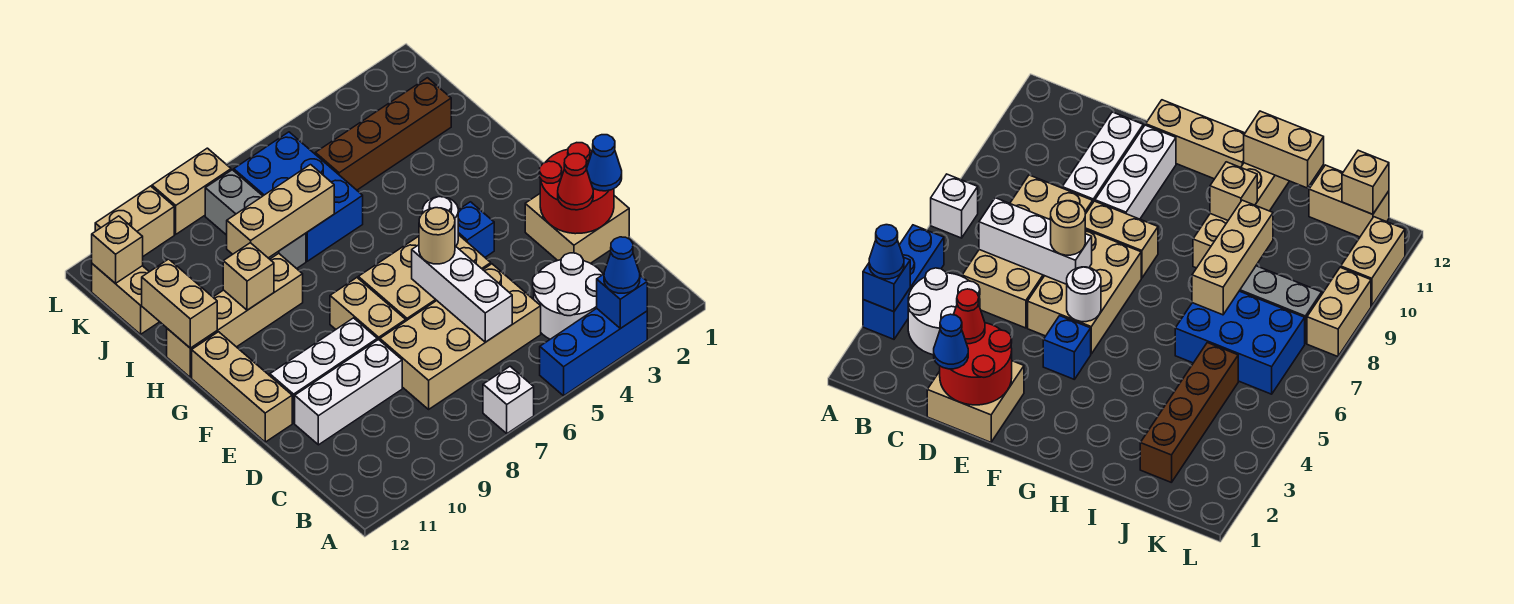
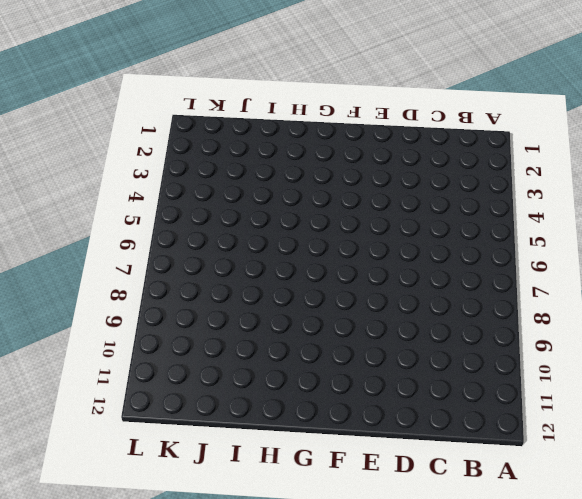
none -> blue 1x3 brick [540,308,647,396]
none -> white 1x1 brick [483,367,534,434]
none -> white 2x2 round brick [533,253,603,339]
none -> tan 2x4 brick [380,264,541,409]

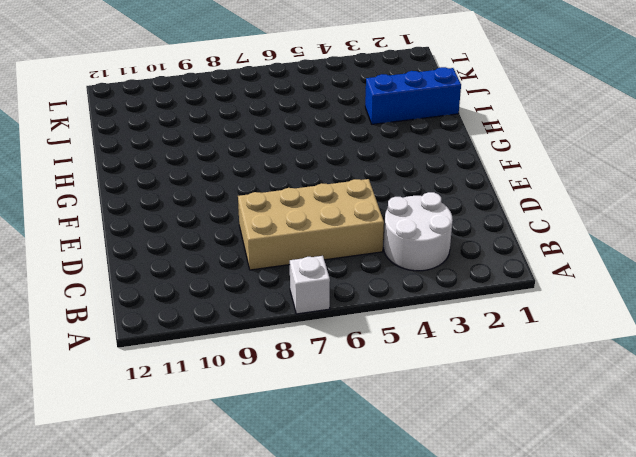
blue 1x3 brick [365,67,461,124] -> blue 1x3 brick moved to [540,308,647,396]
none -> tan 2x2 brick [525,194,629,263]
none -> white 1x3 brick [295,339,402,445]
none -> tan 2x3 brick [358,235,491,321]
none -> tan 1x2 brick [330,278,406,340]

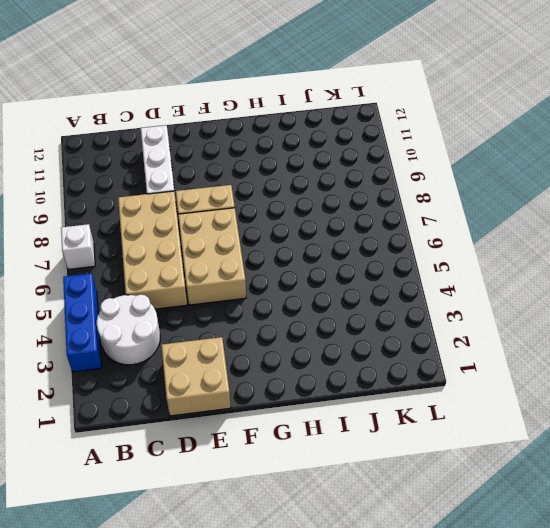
none -> white 1x3 brick [270,318,377,423]
none -> tan 1x3 brick [192,332,292,442]
none -> blue 1x1 brick [458,202,494,257]
none -> tan 1x4 brick [167,253,303,377]

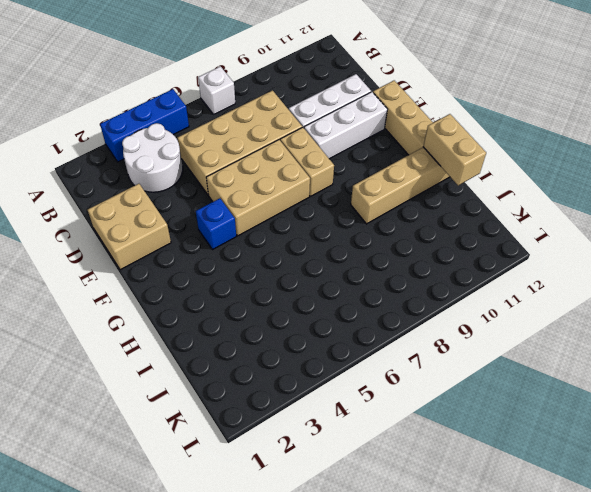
none -> blue 2x3 brick [234,132,363,261]
none -> grey 1x3 brick [205,170,306,269]
none -> brown 1x4 brick [315,78,451,190]
none -> tan 1x2 brick [92,264,159,334]

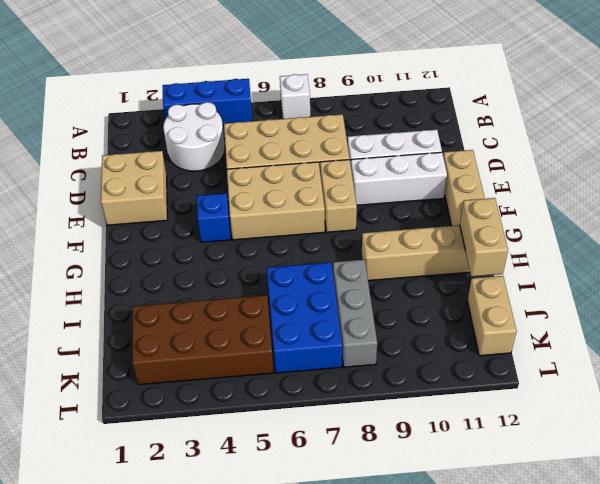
brown 2x4 brick [132,295,274,385] -> brown 1x4 brick [315,78,451,190]
none -> tan 1x2 brick [152,148,231,234]
none -> tan 1x2 brick [95,186,174,256]
none -> blue 1x1 brick [597,274,647,329]
none -> white 1x3 brick [412,245,512,342]

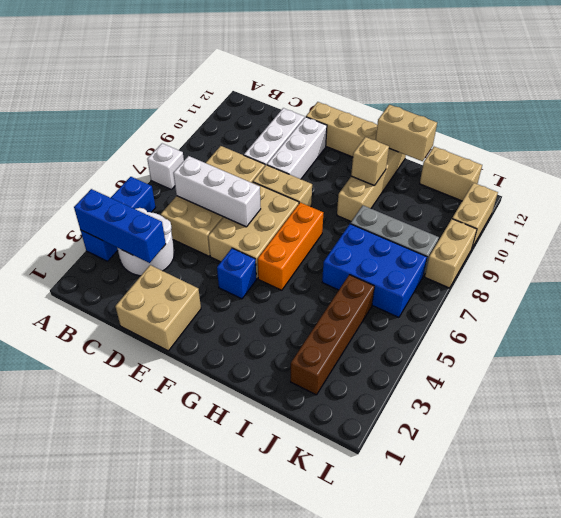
blue 1x3 brick [74,189,166,263] -> blue 1x1 brick [597,274,647,329]
orange 1x3 brick [258,203,323,290] -> none
none -> red 2x2 round brick [539,143,614,234]
none -> white 1x1 round brick [423,197,458,246]
none -> tan 1x3 brick [227,165,334,258]
none -> tan 1x1 brick [92,216,143,283]

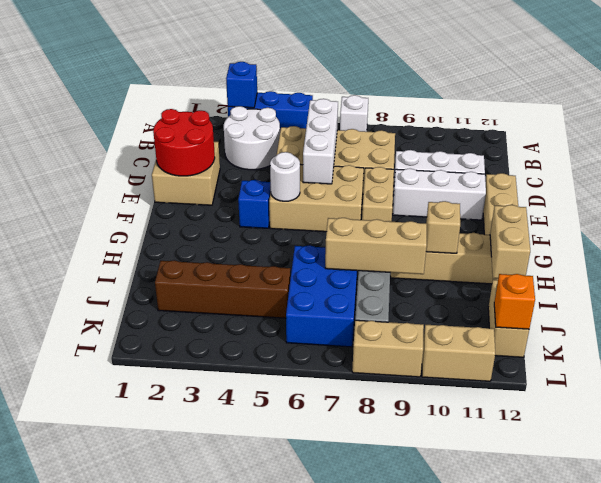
orange 1x1 brick [494,274,535,329] -> tan 1x1 brick [92,216,143,283]
none -> blue 1x1 cone [604,237,640,293]
none -> blue 1x1 cone [587,135,622,191]
none -> red 1x1 cone [558,154,593,210]
none -> tan 1x1 round brick [419,208,455,264]

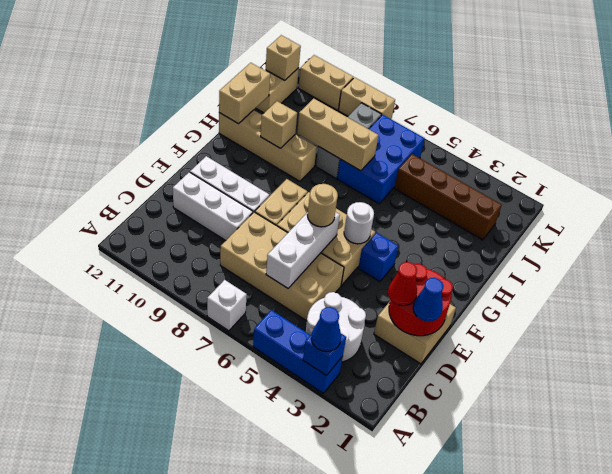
none -> tan 1x3 brick [192,332,292,442]

